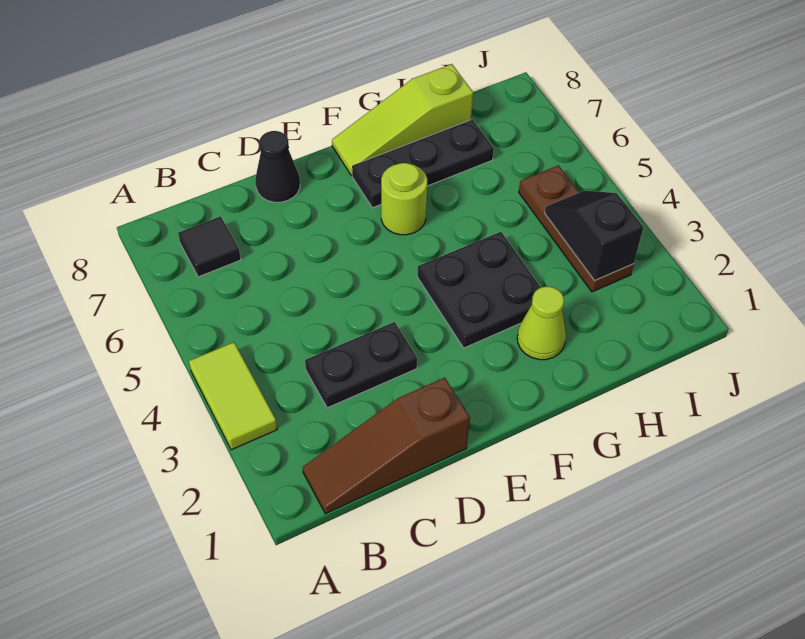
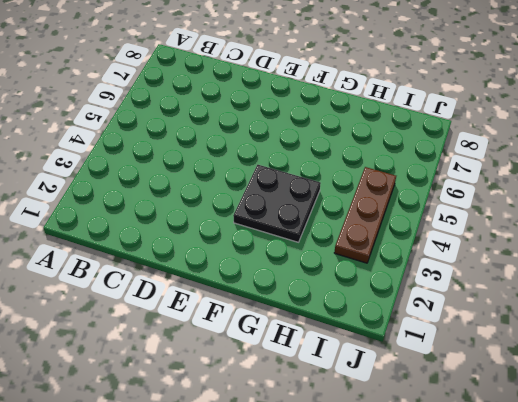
none -> lime 1x2 tile [189,342,277,450]
none -> brown 1x3 slope [303,378,470,514]
none -> black 1x1 tile [178,216,241,277]

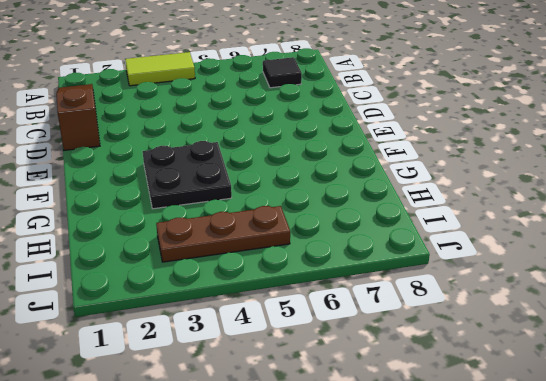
none -> black 1x2 plate [305,322,417,408]
none -> black 1x1 cone [255,131,300,202]
none -> lime 1x1 round brick [381,163,427,235]

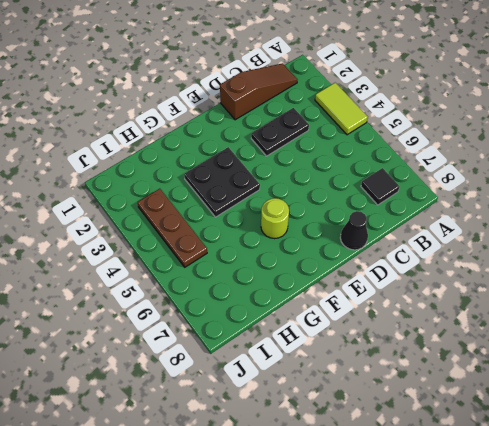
none -> black 1x3 plate [352,120,494,208]
none -> lime 1x3 slope [332,64,473,176]
none -> lime 1x1 cone [517,286,566,360]

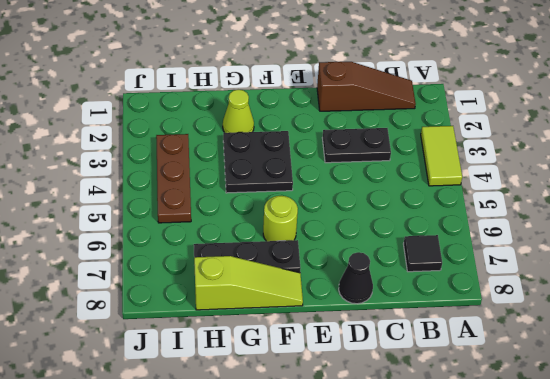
none -> black 1x2 slope [545,190,643,280]

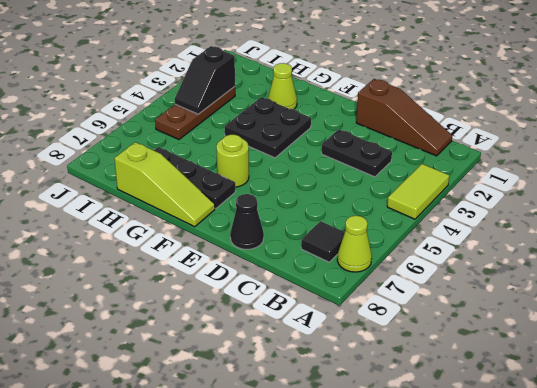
lime 1x1 cone [337,216,372,272] -> none

